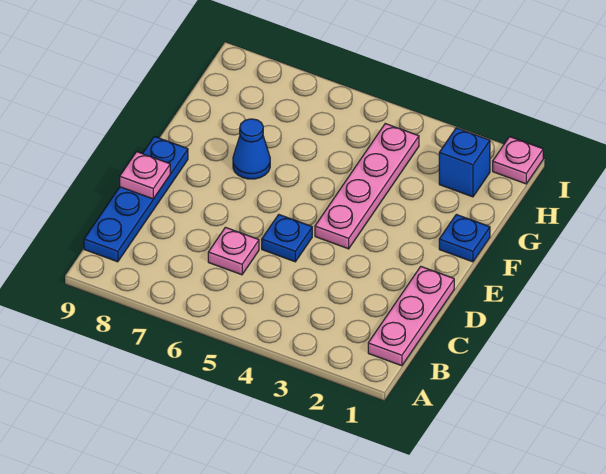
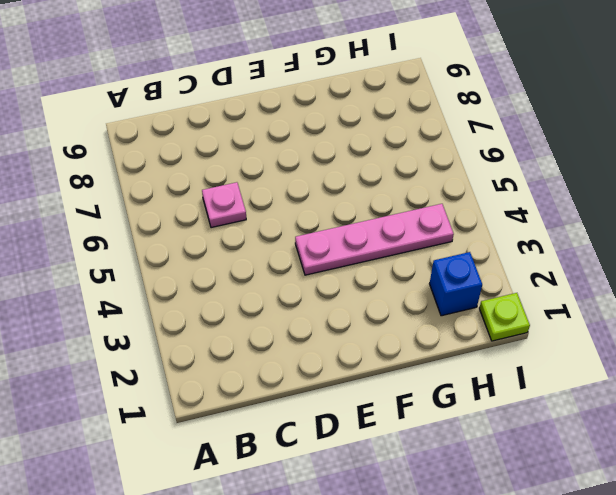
lime 1x1 plate [479,293,530,341] -> pink 1x1 plate [493,137,543,184]
none -> pink 1x3 plate [368,267,454,366]
none -> blue 1x4 plate [84,137,188,262]

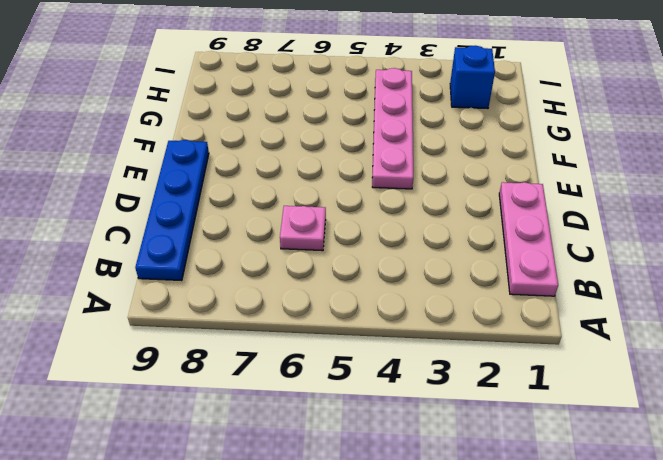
none -> blue 1x1 plate [262,215,312,262]
none -> blue 1x1 plate [439,214,490,262]

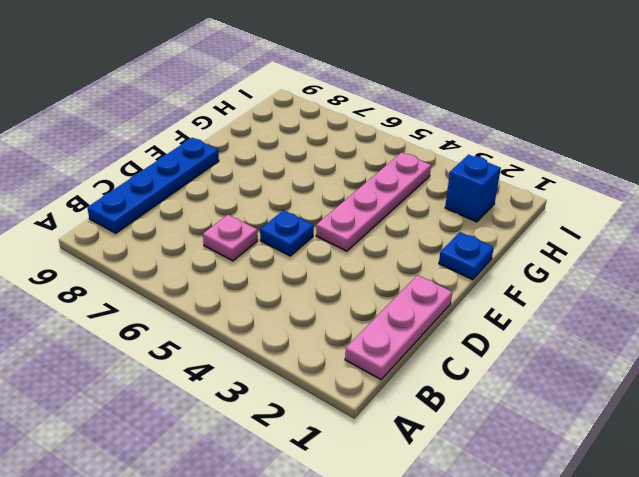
none -> blue 1x1 cone [233,119,270,179]
none -> pink 1x1 plate [493,137,543,184]

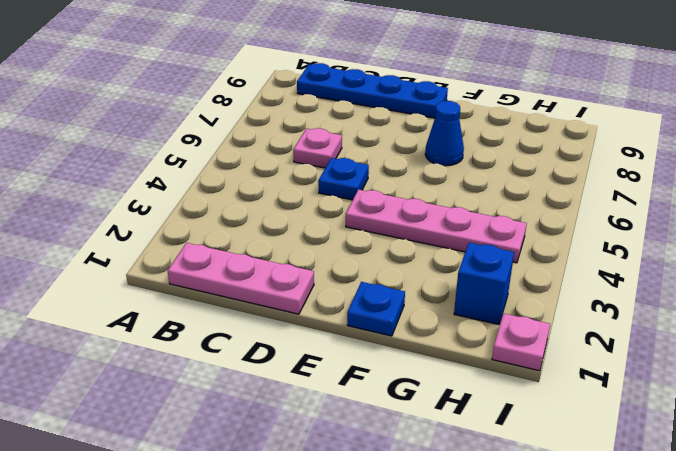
none -> pink 1x1 plate [120,152,170,199]

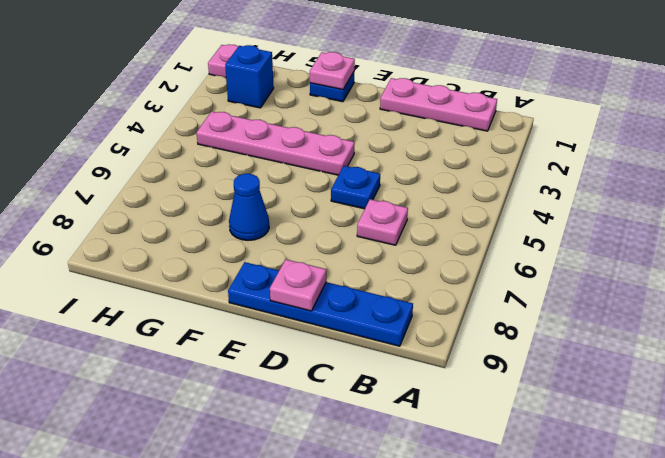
pink 1x1 plate [310,52,355,90] -> none

